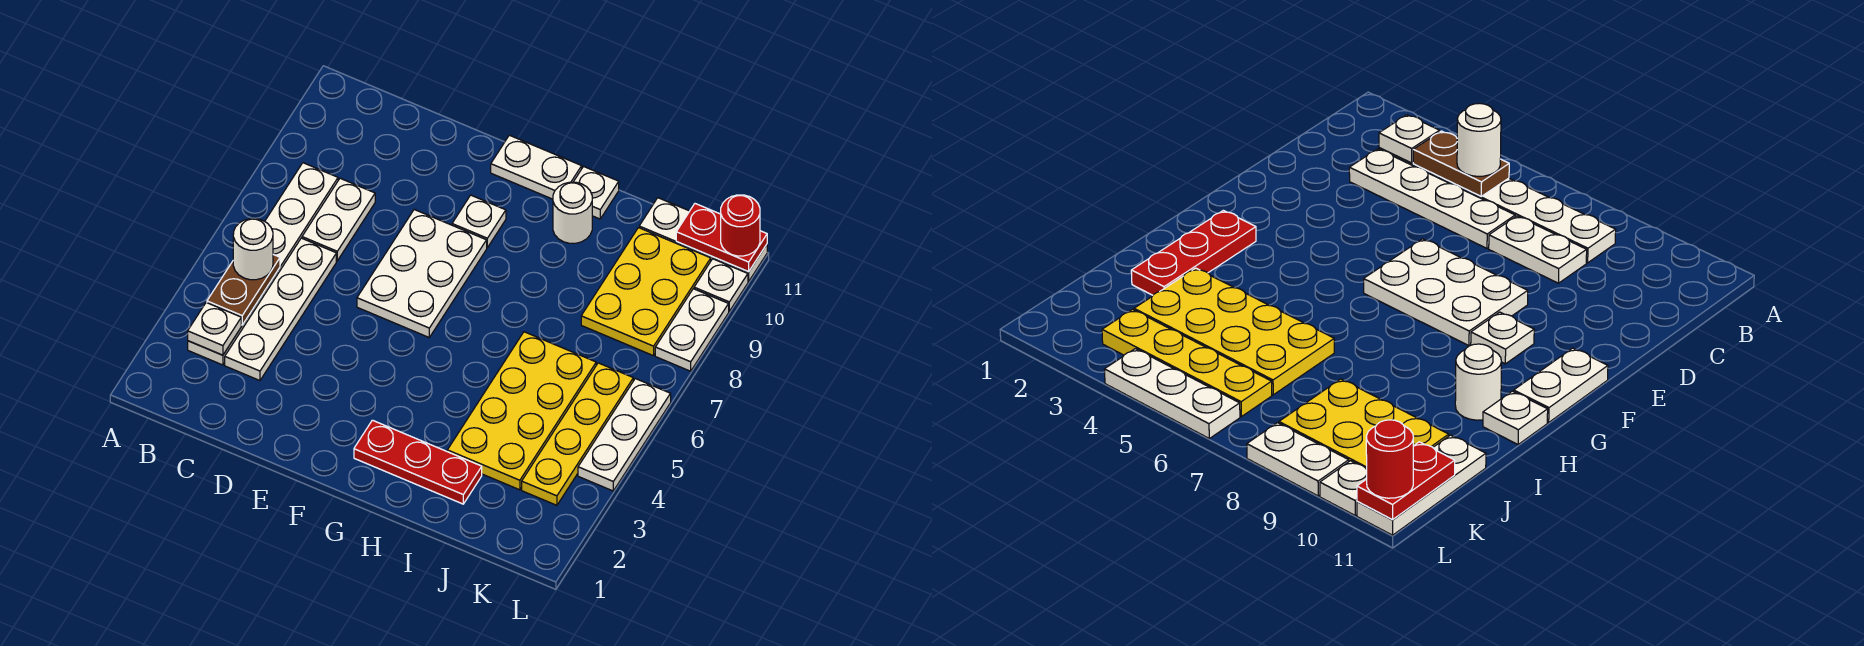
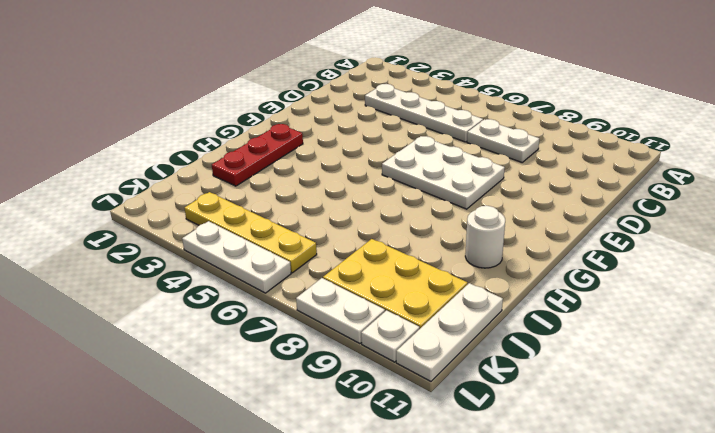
none -> white 1x6 plate [188,163,338,365]
none -> white 1x1 plate [452,195,506,248]
none -> white 1x2 plate [491,135,582,199]

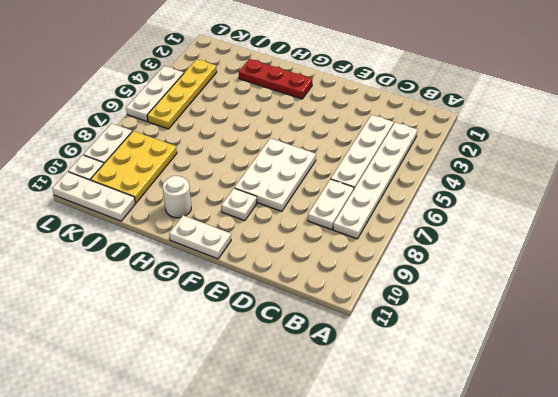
none -> white 1x1 plate [574,167,619,219]
none -> yellow 2x4 plate [447,332,596,490]
none -> white 1x1 plate [188,303,241,355]

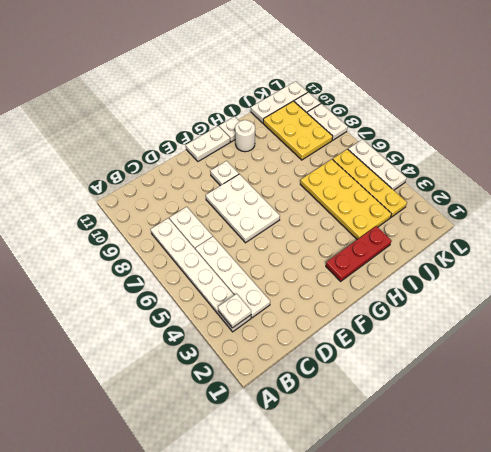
none -> brown 1x2 plate [207,255,280,325]
none -> red 1x2 plate [676,204,767,272]
none -> white 1x1 round brick [233,219,273,280]

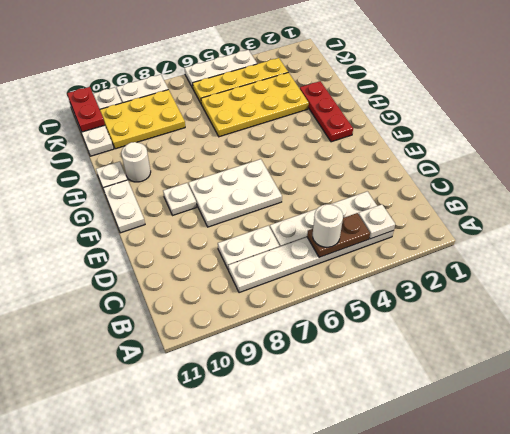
none -> red 1x1 round brick [721,195,760,256]

